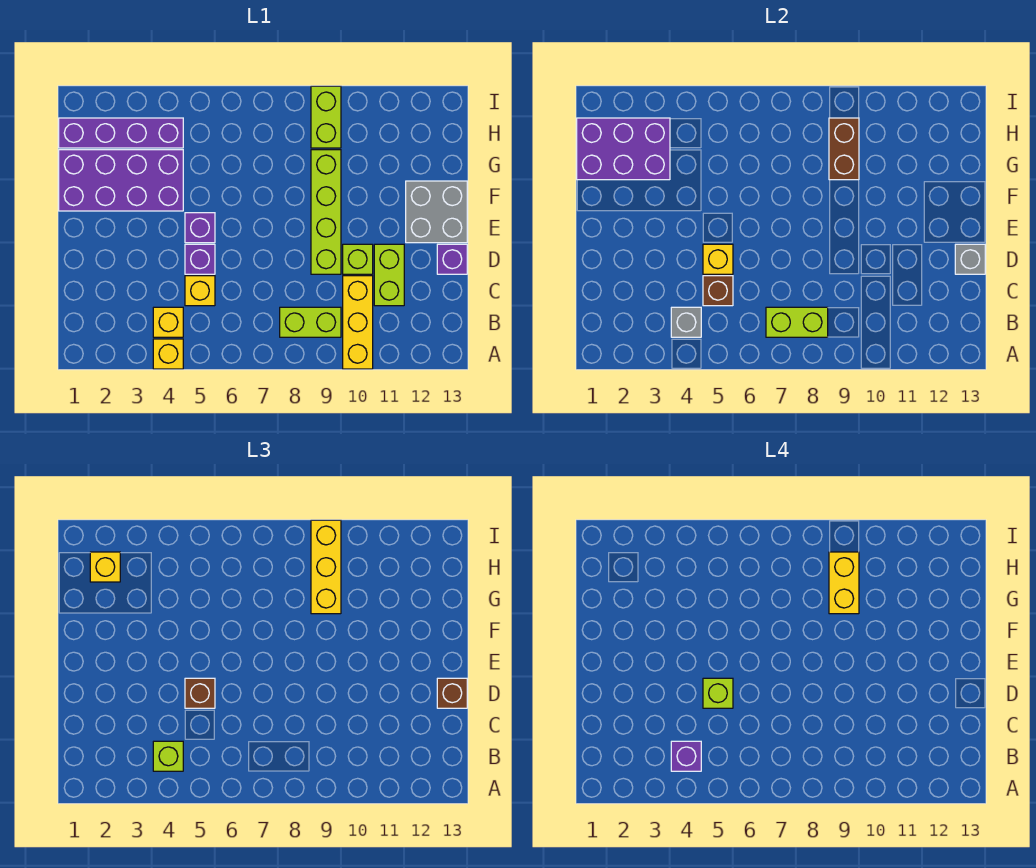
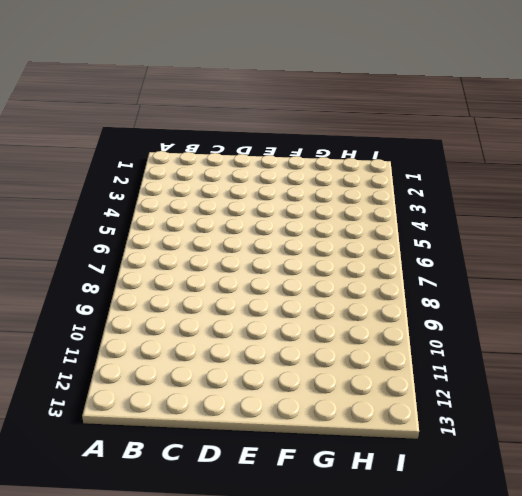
none -> yellow 1x1 brick [153,339,183,369]
none -> yellow 1x3 brick [343,276,373,369]
none -> yellow 1x1 brick [153,307,183,337]
none -> lime 1x2 brick [280,307,341,337]

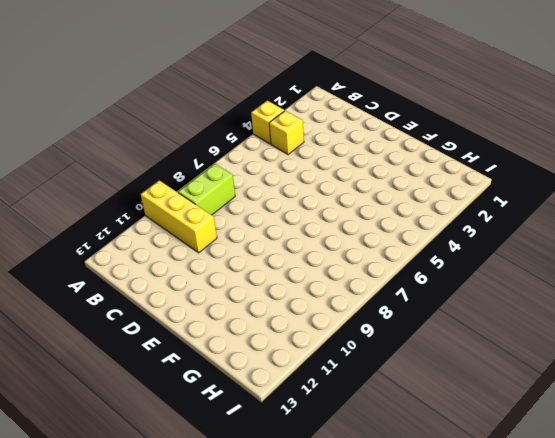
none -> yellow 1x1 brick [185,276,215,306]
none -> lime 1x2 brick [374,244,404,306]
none -> purple 1x1 brick [185,244,215,274]
none -> lime 1x4 brick [311,150,341,274]

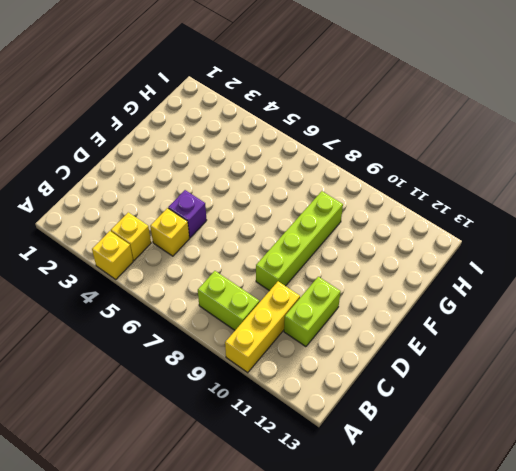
none -> lime 1x1 brick [343,244,373,274]
none -> purple 1x1 brick [437,244,467,274]
none -> purple 1x1 brick [185,213,215,243]
none -> grey 2x2 brick [406,181,467,243]

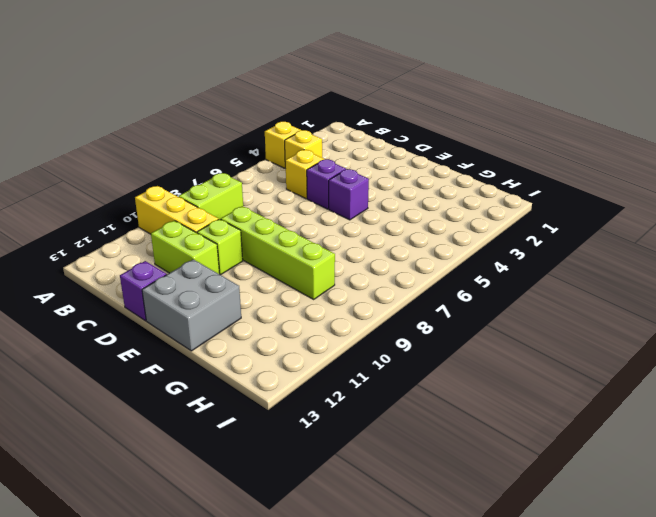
none -> purple 2x4 brick [59,150,183,211]
none -> purple 1x4 brick [59,118,183,148]
none -> lime 1x2 brick [311,86,341,148]
none -> grey 1x1 brick [671,307,701,337]

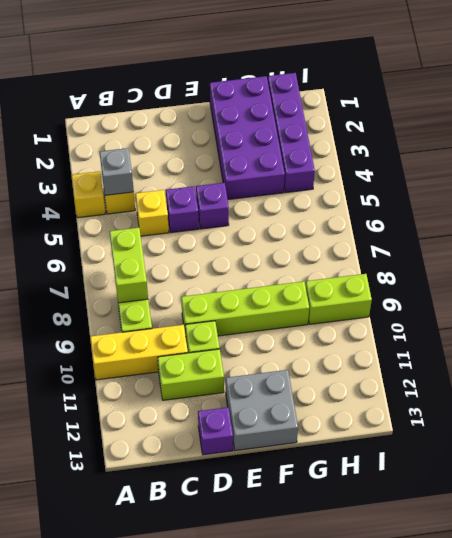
none -> brown 1x1 brick [703,276,733,306]
none -> yellow 1x1 brick [703,244,733,274]
none -> grey 1x1 brick [955,244,985,274]
none -> purple 2x3 brick [577,118,670,180]

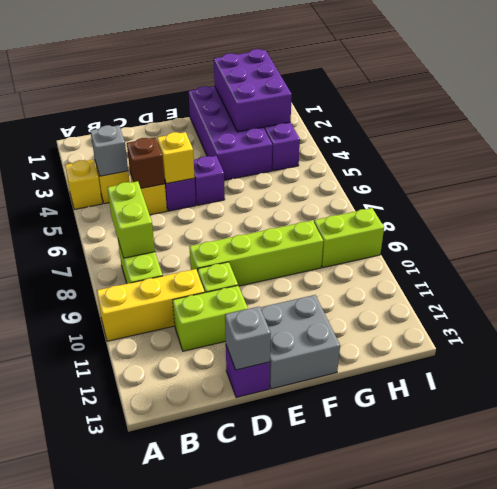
none -> brown 1x2 brick [829,118,859,180]
none -> lime 1x1 brick [153,741,183,771]
none -> brown 1x1 brick [185,678,215,708]
none -> brown 1x1 brick [437,678,467,708]

